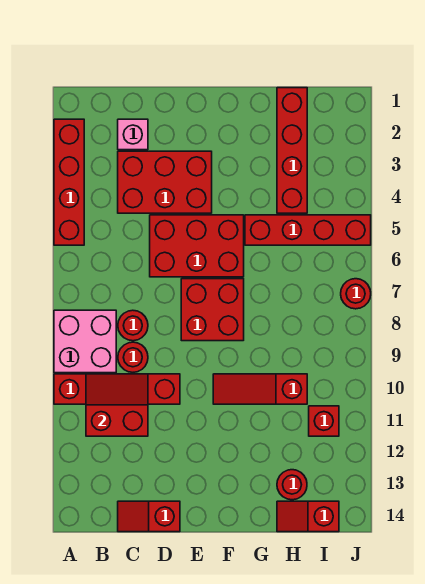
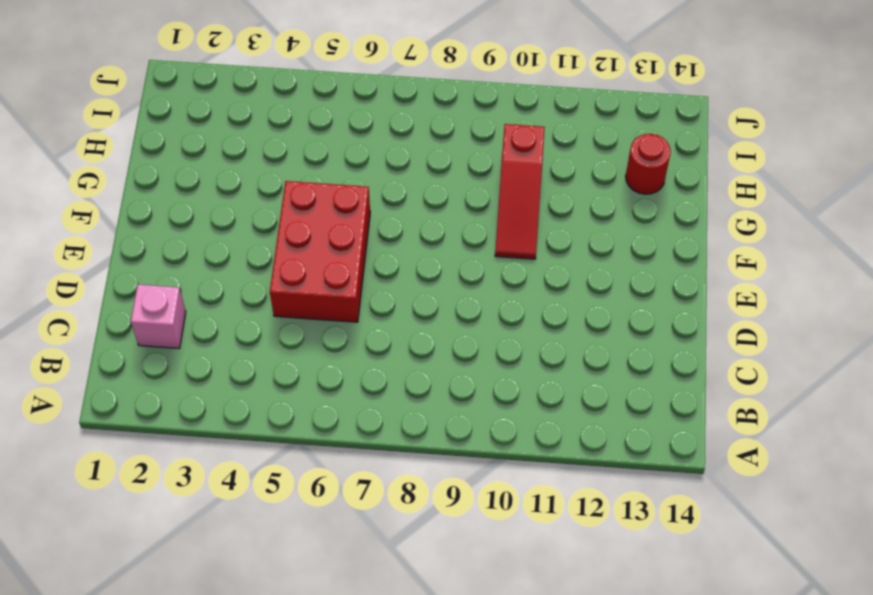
none -> red 1x4 brick [54,119,84,245]
none -> pink 2x2 brick [54,310,116,373]
none -> red 1x4 brick [54,374,180,404]

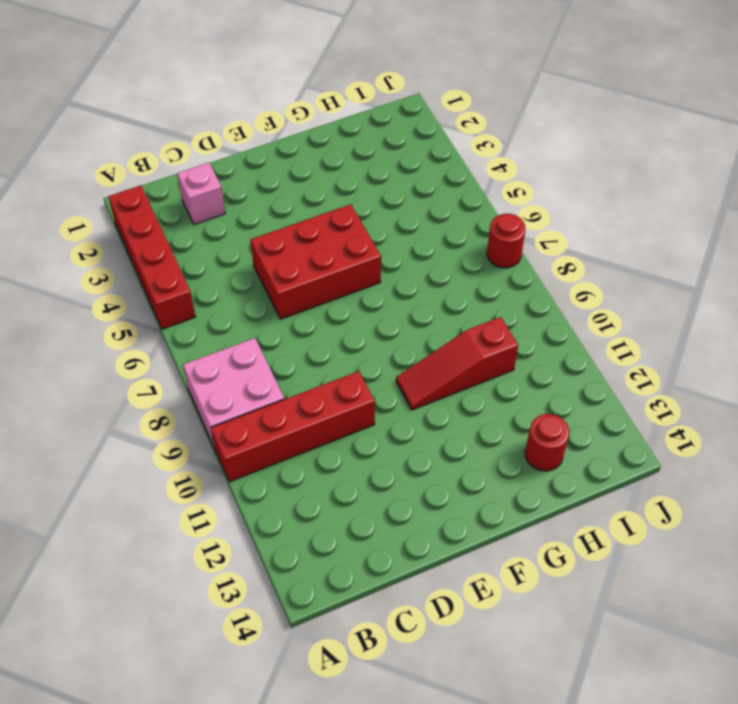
none -> red 2x3 brick [118,151,212,213]
none -> red 1x1 round brick [118,310,148,341]
none -> red 1x1 round brick [118,342,148,372]

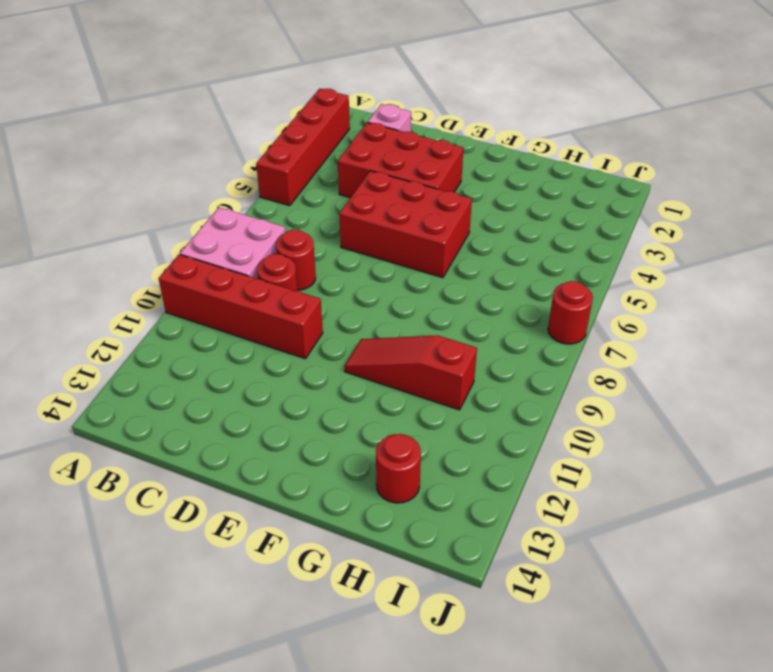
none -> red 1x2 slope [118,501,180,532]
none -> red 2x2 brick [181,279,244,341]
none -> red 1x4 brick [245,215,371,245]

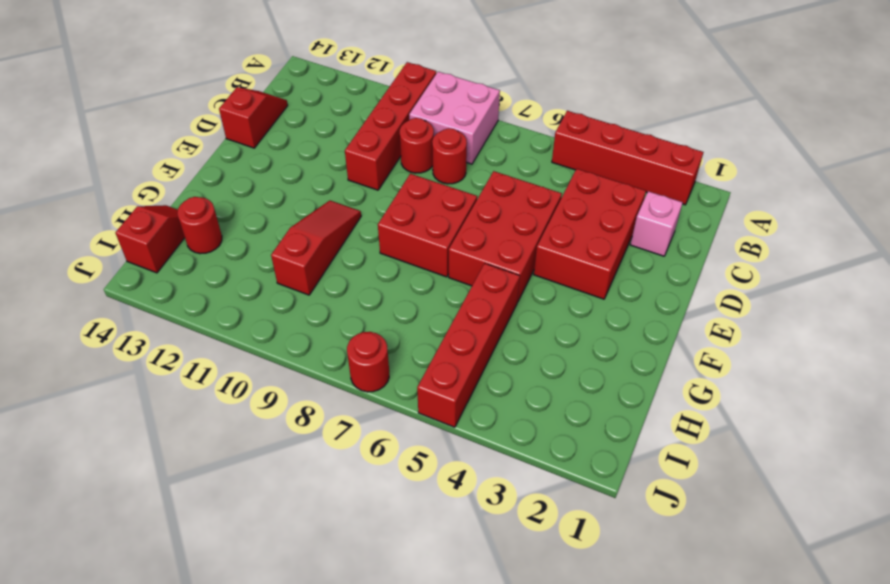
none -> red 1x4 brick [277,88,307,213]
none -> red 1x1 brick [309,406,339,436]
none -> red 2x2 slope [86,374,148,436]

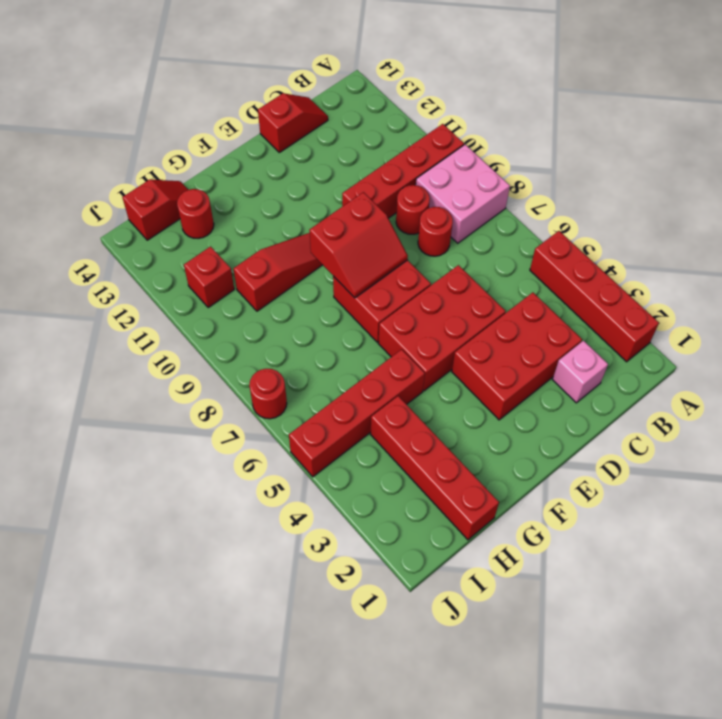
red 2x2 slope [309,192,408,298] -> red 2x2 slope moved to [86,374,148,436]

